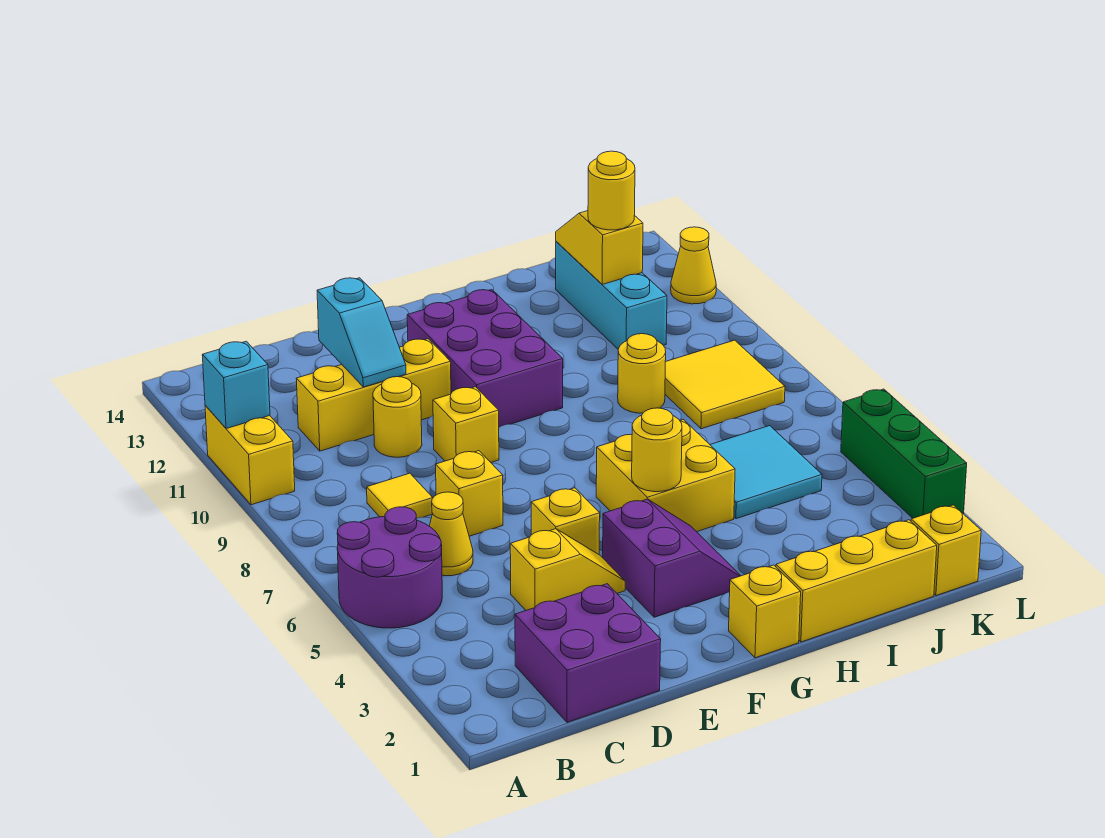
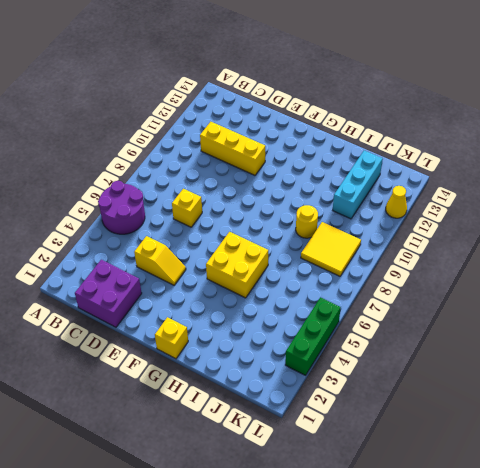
none -> yellow 1x2 brick [205,405,295,505]
none -> yellow 1x1 cone [430,492,473,576]
none -> yellow 1x1 tile [367,473,433,519]

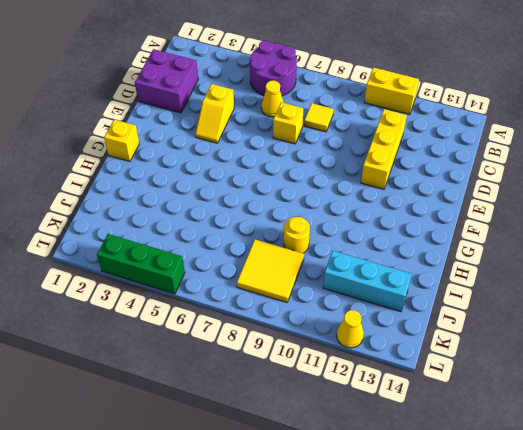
none -> yellow 1x1 round brick [373,377,422,457]
none -> yellow 1x1 brick [531,488,600,554]
none -> yellow 1x1 brick [433,387,499,462]

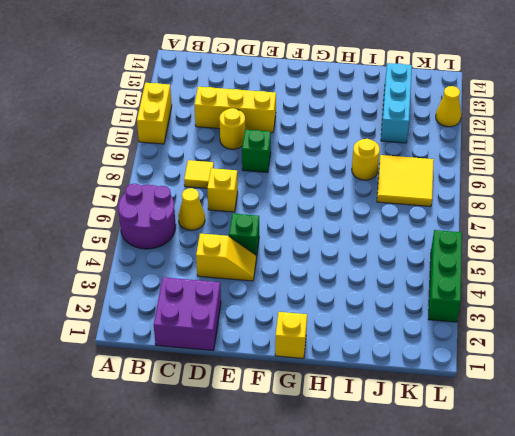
green 1x1 brick [229,214,259,258] -> yellow 1x1 brick [531,488,600,554]
green 1x1 brick [242,130,271,173] -> yellow 1x1 brick [433,387,499,462]
none -> purple 2x2 slope [603,499,741,617]
none -> purple 2x3 brick [407,290,563,427]
none -> yellow 2x2 brick [596,420,735,532]

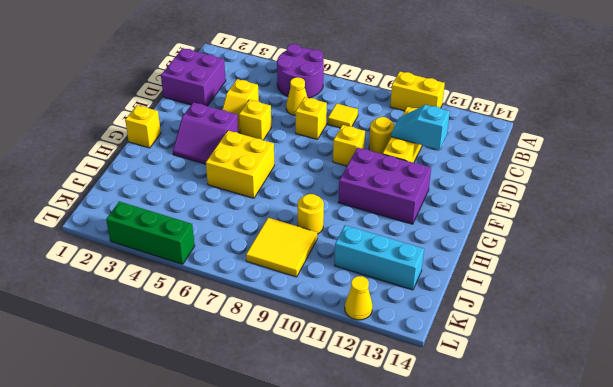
none -> yellow 1x3 brick [776,520,937,642]
none -> cyan 2x2 tile [710,426,822,519]
none -> yellow 1x1 brick [911,505,981,596]

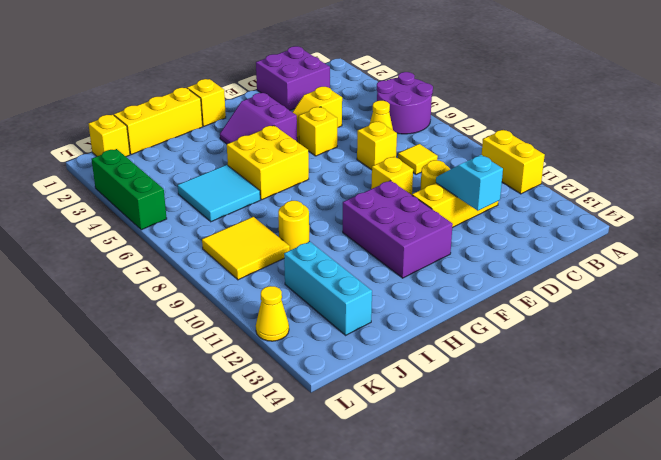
none -> cyan 1x1 brick [202,341,270,429]
none -> yellow 1x1 round brick [632,408,682,492]
none -> yellow 1x2 slope [556,211,643,284]

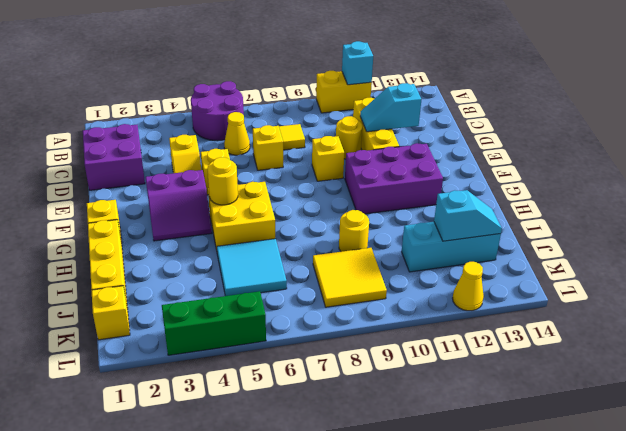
cyan 1x2 slope [434,190,502,241] -> yellow 1x2 slope [556,211,643,284]
none -> yellow 1x1 round brick [588,151,635,230]

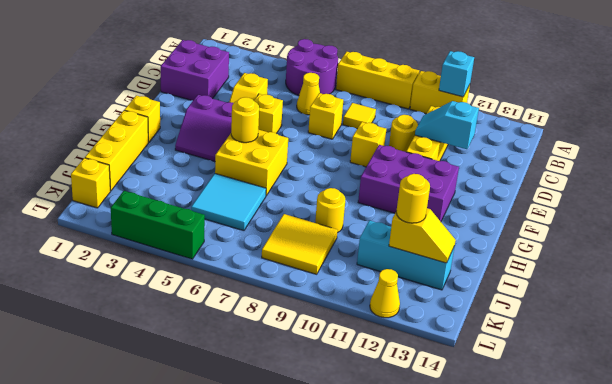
yellow 1x3 brick [336,51,419,109] -> none

